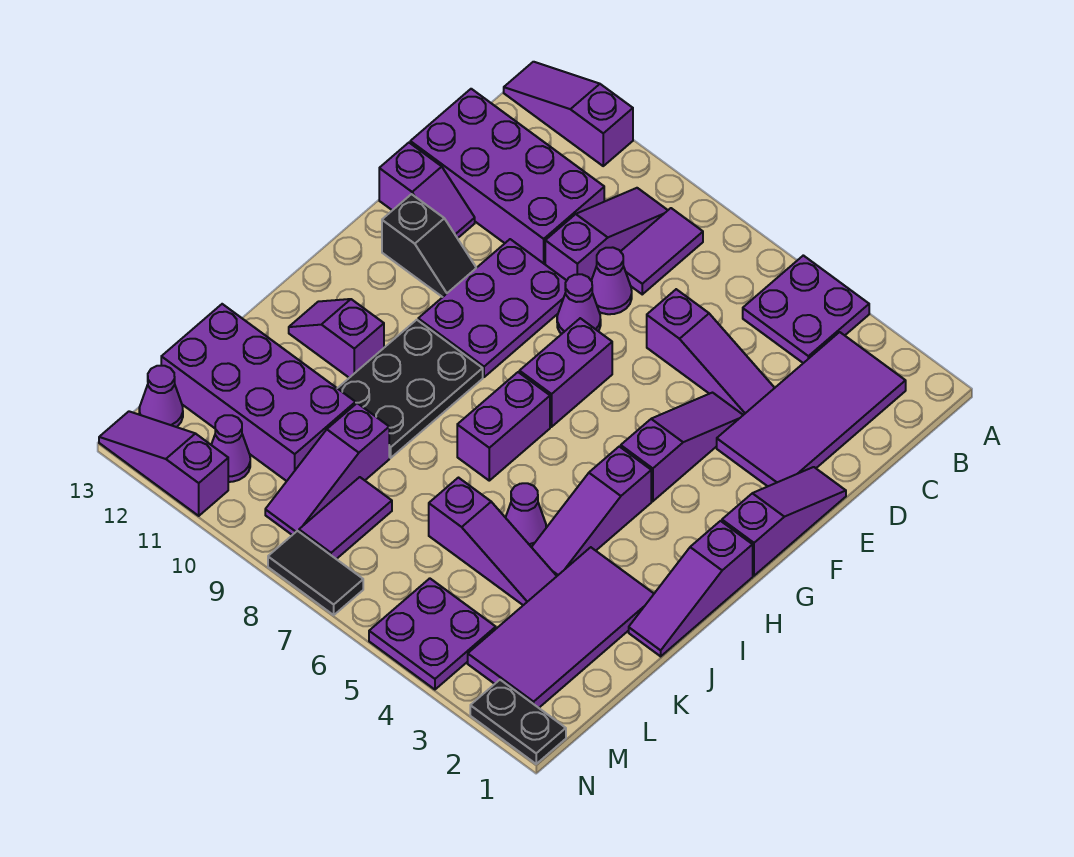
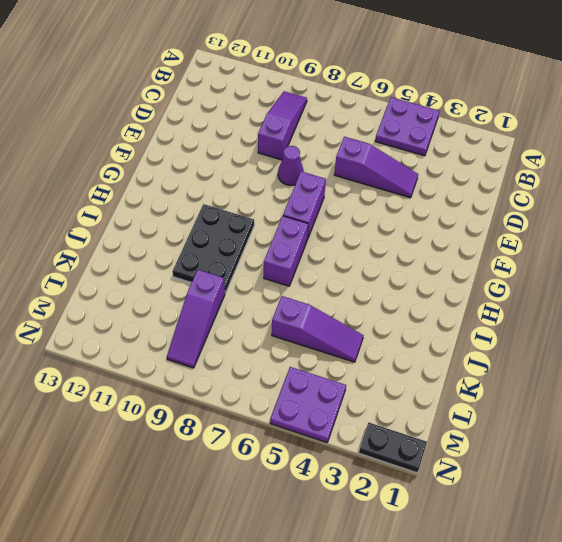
none -> purple 1x3 slope [504,62,633,166]
none -> purple 2x4 tile [717,332,906,486]
none -> purple 1x2 tile [620,208,703,294]
none -> purple 2x4 brick [410,89,604,264]

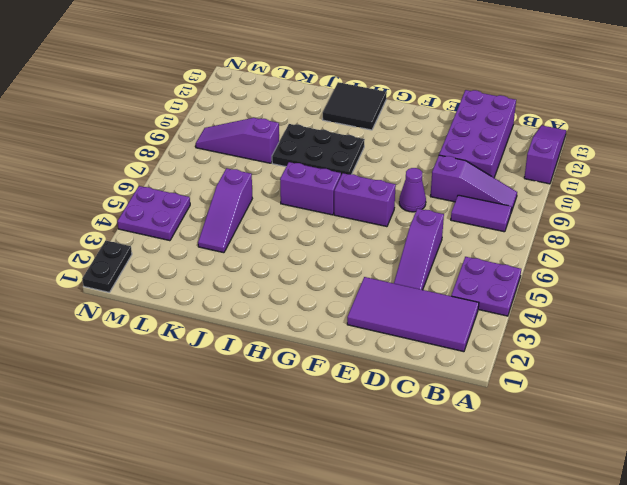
black 2x2 tile [323,82,387,130] -> purple 1x2 slope [289,299,384,378]
none -> purple 1x1 cone [591,247,632,314]
none -> purple 1x3 slope [722,467,846,576]
none -> purple 1x3 slope [621,393,743,501]
none -> purple 2x3 plate [418,239,567,377]

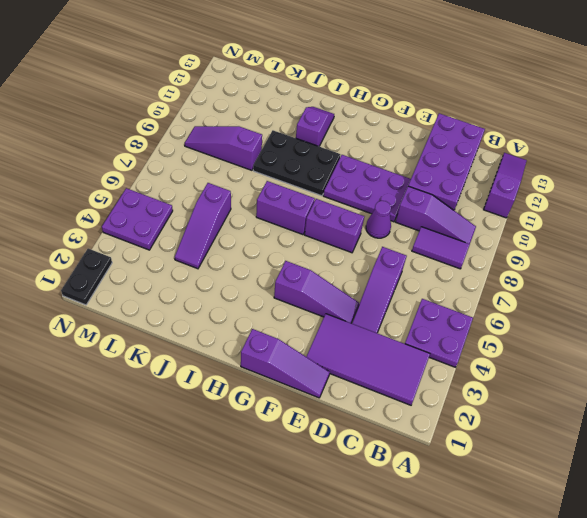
none -> purple 1x1 cone [591,247,632,314]
none -> purple 1x2 slope [379,143,475,238]
none -> black 1x2 slope [382,194,476,297]
none -> purple 1x3 slope [629,521,753,656]

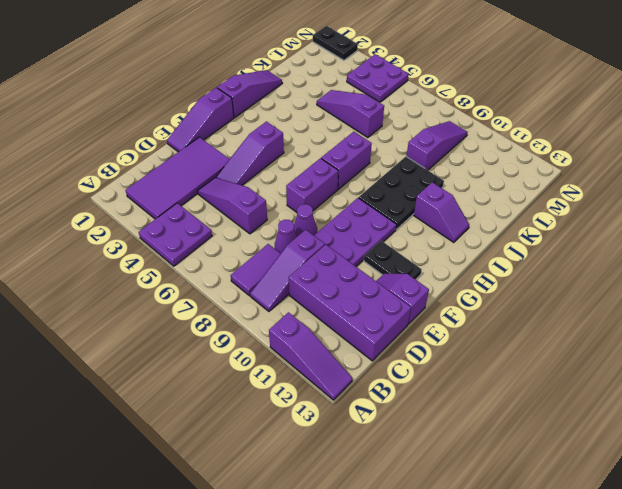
black 1x2 plate [364,240,422,280] -> black 1x2 slope [382,194,476,297]
none -> purple 1x3 slope [532,446,651,576]
none -> purple 2x4 tile [468,547,654,708]
none -> purple 1x1 cone [506,483,546,547]
none -> purple 2x4 brick [161,304,356,481]

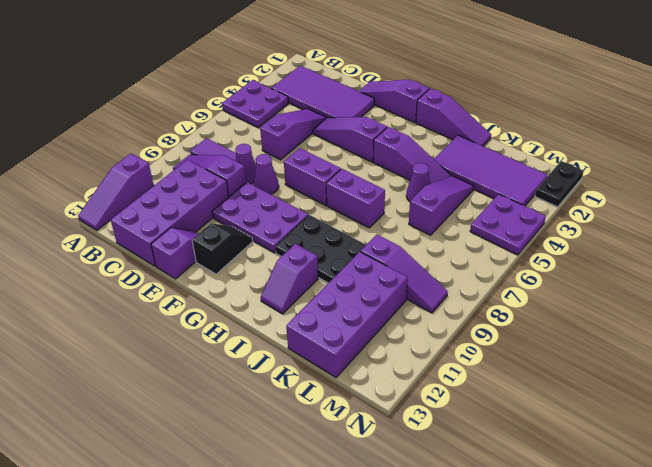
none -> purple 1x2 tile [299,477,392,559]
none -> purple 1x1 cone [211,415,250,482]
none -> purple 1x1 cone [139,366,183,427]
none -> black 1x2 tile [268,531,363,615]

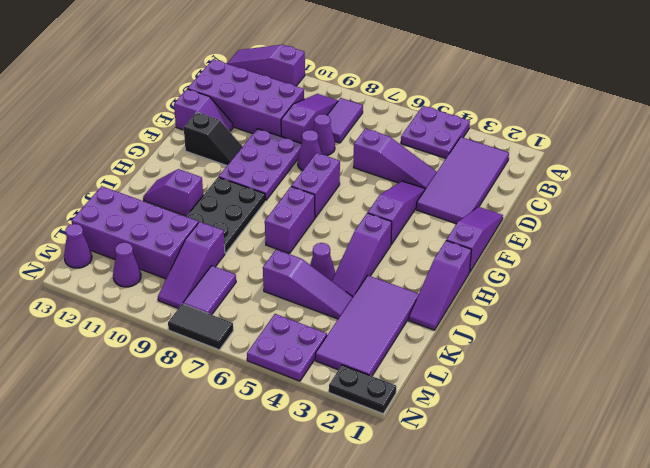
none -> purple 1x3 slope [99,411,228,516]

